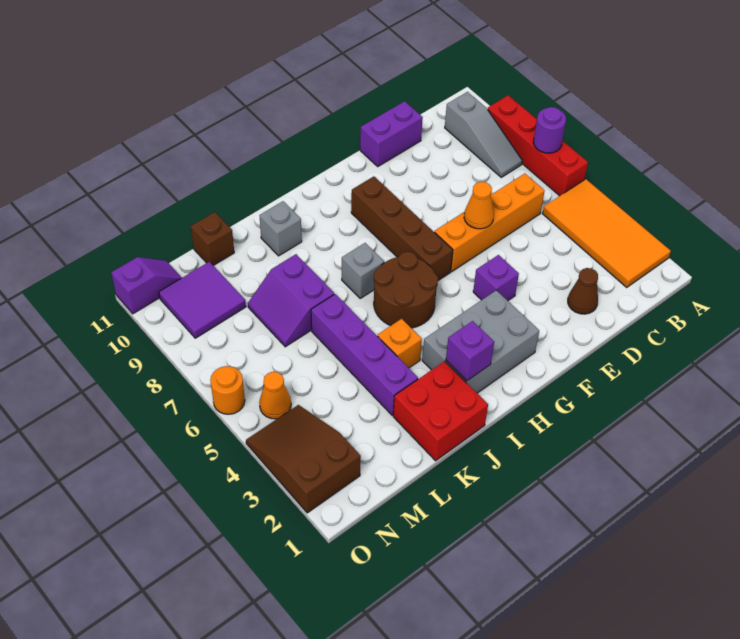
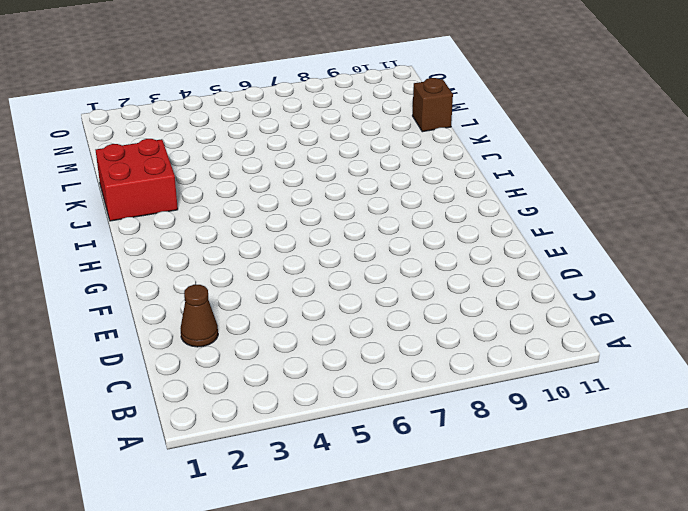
none -> orange 2x4 tile [543,179,671,288]
none -> red 1x4 brick [488,95,588,196]
none -> grey 1x3 slope [445,92,522,177]

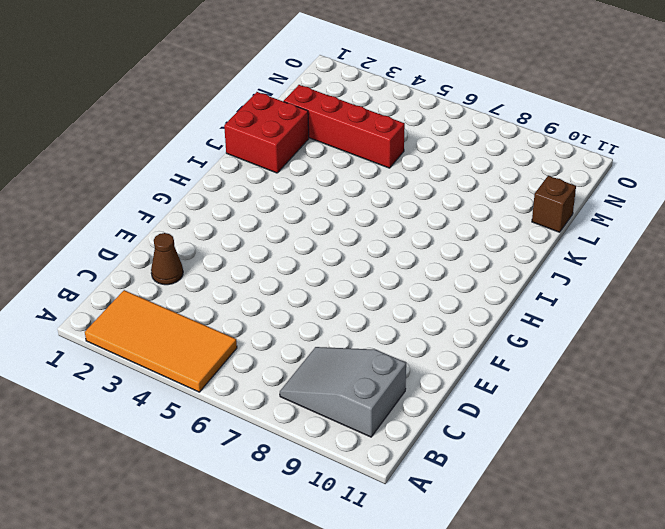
grey 2x3 slope [280,347,406,437] -> grey 1x3 slope [445,92,522,177]
red 1x4 brick [284,85,405,168] -> red 1x4 brick moved to [488,95,588,196]
none -> orange 1x4 brick [434,173,544,271]
none -> purple 1x2 brick [360,101,423,166]
none -> purple 1x1 brick [473,255,519,301]

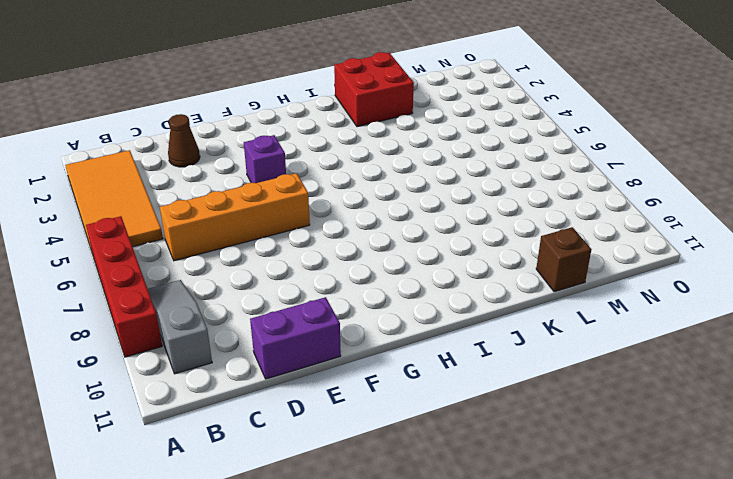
none -> grey 2x3 brick [422,290,539,393]
none -> brown 1x4 brick [351,176,453,280]
none -> brown 2x2 round brick [374,252,438,328]

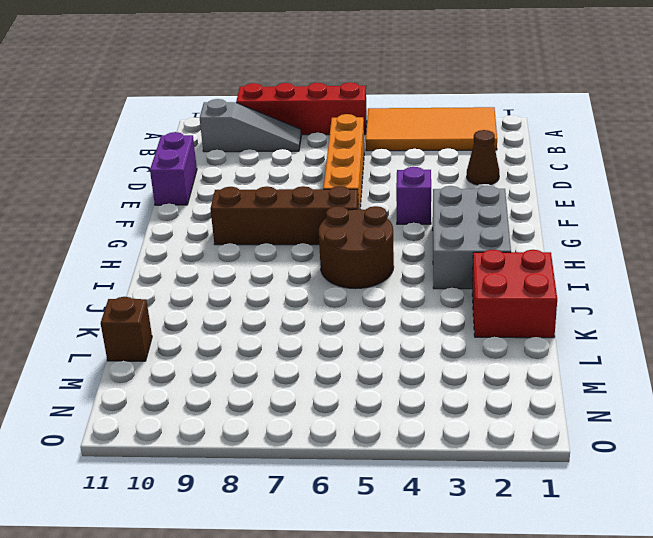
none -> grey 1x1 brick [342,243,384,298]
none -> orange 1x1 brick [378,319,422,368]
none -> grey 1x1 brick [259,201,302,256]

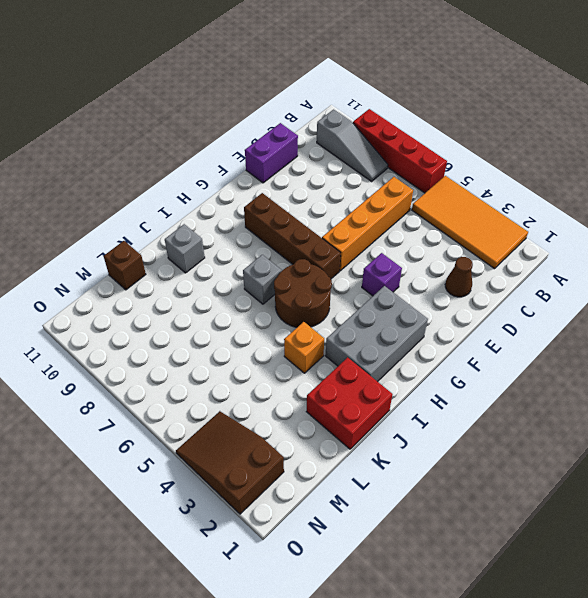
none -> purple 1x4 brick [311,294,418,415]
none -> purple 2x2 slope [248,254,334,347]
none -> purple 2x2 tile [159,262,246,338]

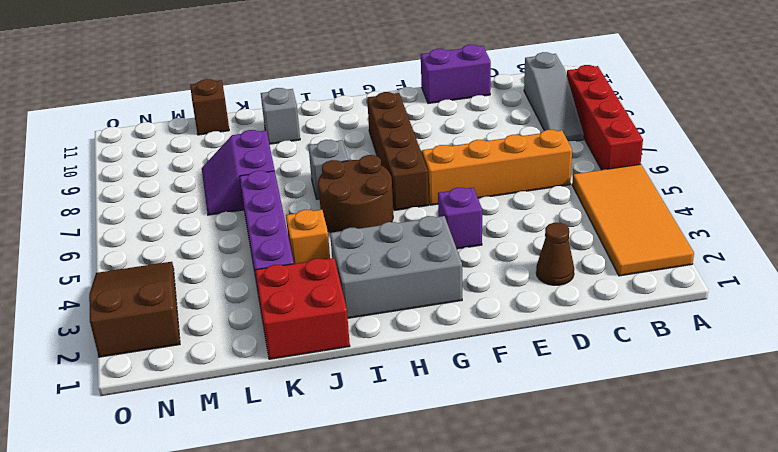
none -> purple 2x2 tile [159,262,246,338]
none -> orange 1x1 cone [259,372,291,419]
none -> purple 1x2 slope [111,257,182,314]

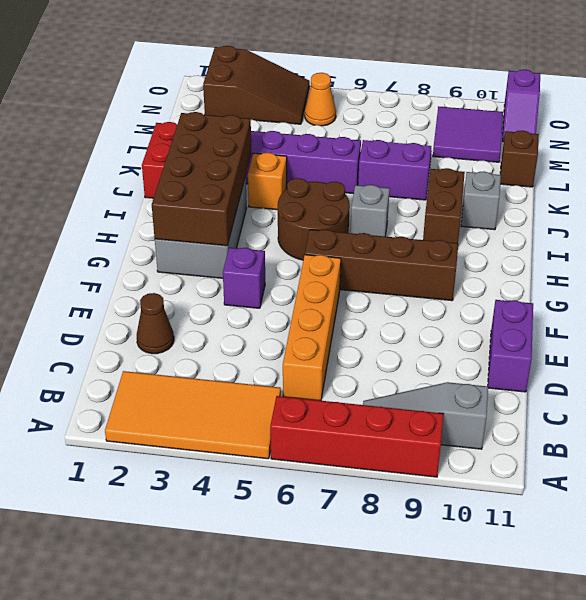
brown 2x4 brick [152,112,251,246] -> purple 1x1 brick [446,321,494,381]
brown 1x2 brick [423,168,465,243] -> none
none -> orange 1x1 round brick [210,366,245,414]
none -> purple 1x1 round brick [534,107,566,153]
none -> orange 1x1 cone [464,182,494,229]

